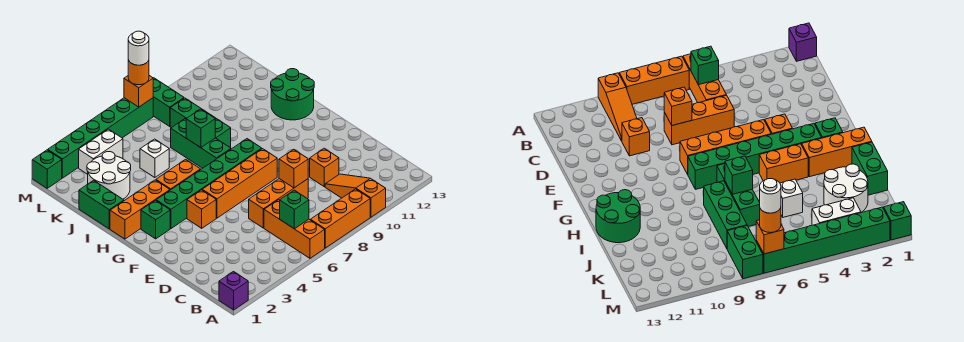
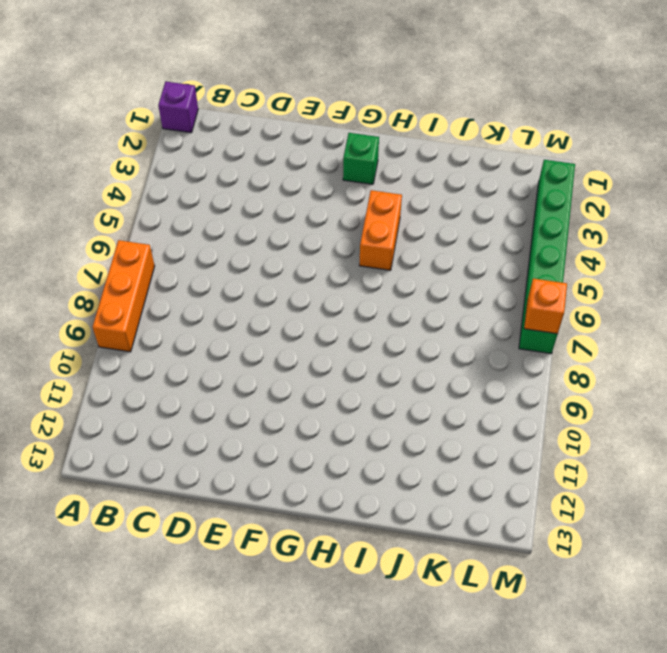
none -> orange 1x3 brick [264,200,325,258]
none -> orange 1x3 slope [325,174,386,217]
none -> orange 1x3 brick [249,179,308,228]

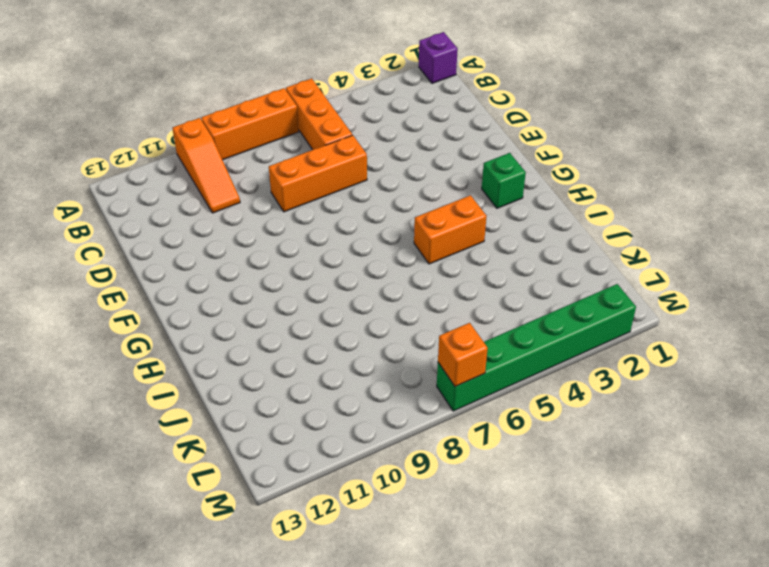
none -> orange 1x1 brick [310,148,339,187]
none -> orange 1x1 brick [187,190,216,228]
none -> orange 1x4 brick [202,149,277,218]

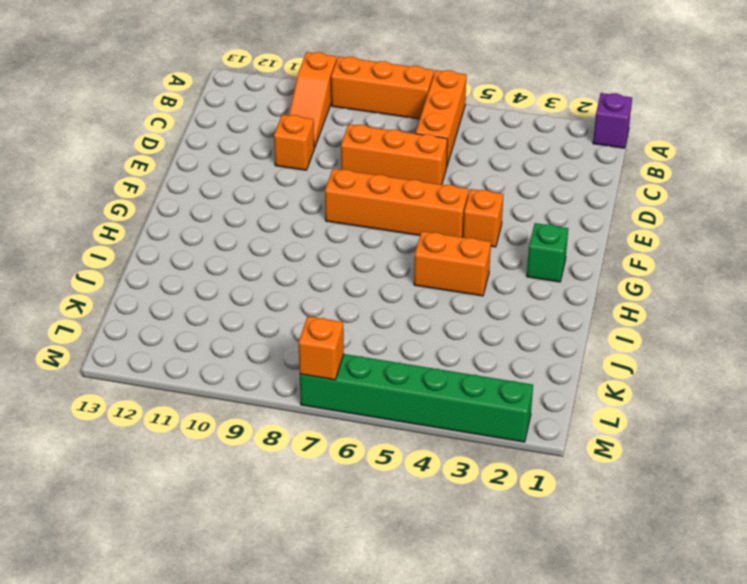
none -> green 1x6 brick [156,139,262,228]
none -> orange 1x3 brick [110,180,170,239]
none -> green 1x3 brick [171,119,231,168]

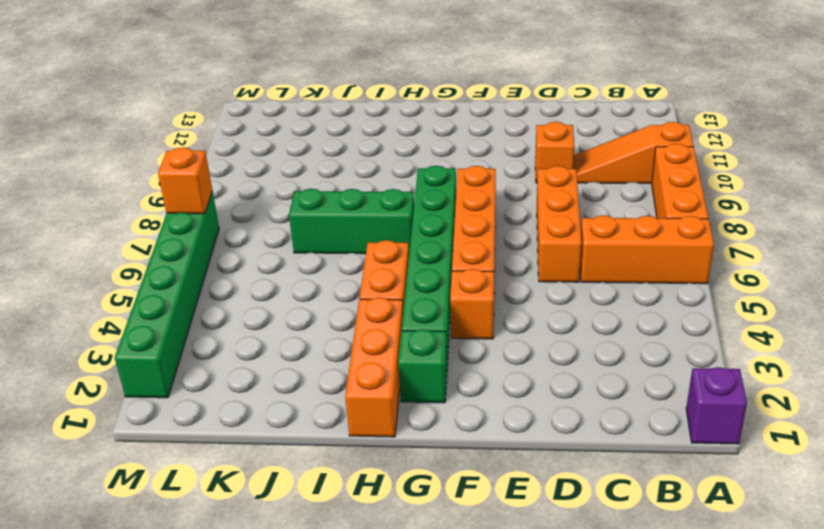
none -> green 2x2 round brick [271,69,314,120]
none -> green 1x2 brick [79,180,124,229]
none -> green 1x3 brick [170,98,231,147]

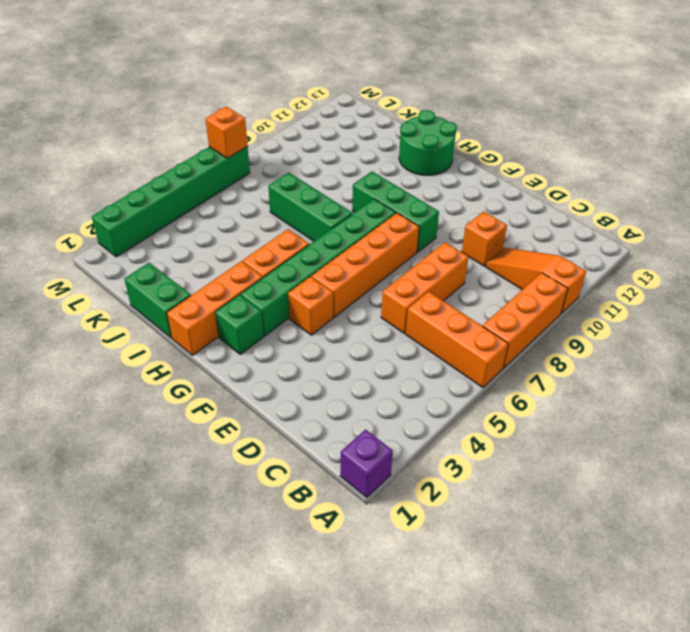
green 1x3 brick [352,172,439,252] -> green 1x3 brick moved to [170,98,231,147]
none -> white 2x2 round brick [87,152,131,199]
none -> white 1x1 brick [140,139,169,178]
none -> white 1x2 brick [79,129,123,174]

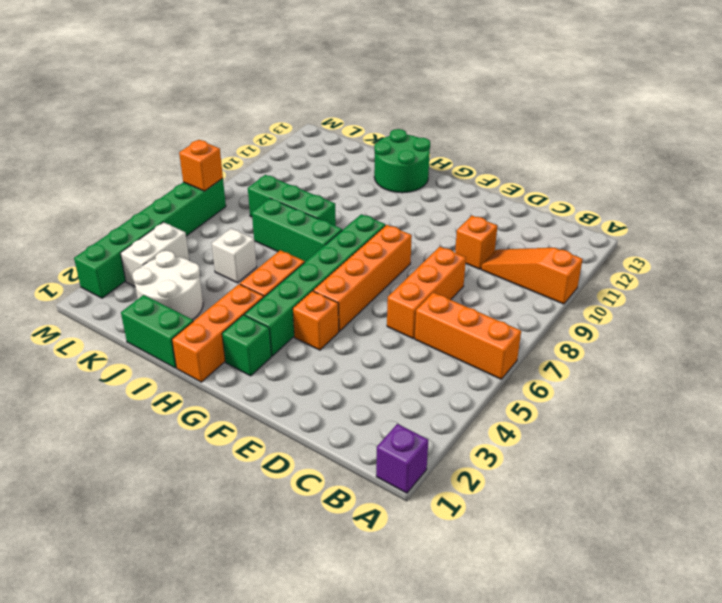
none -> orange 1x3 brick [311,189,370,248]
none -> green 1x2 brick [153,78,184,126]
none -> green 1x1 brick [32,150,62,188]

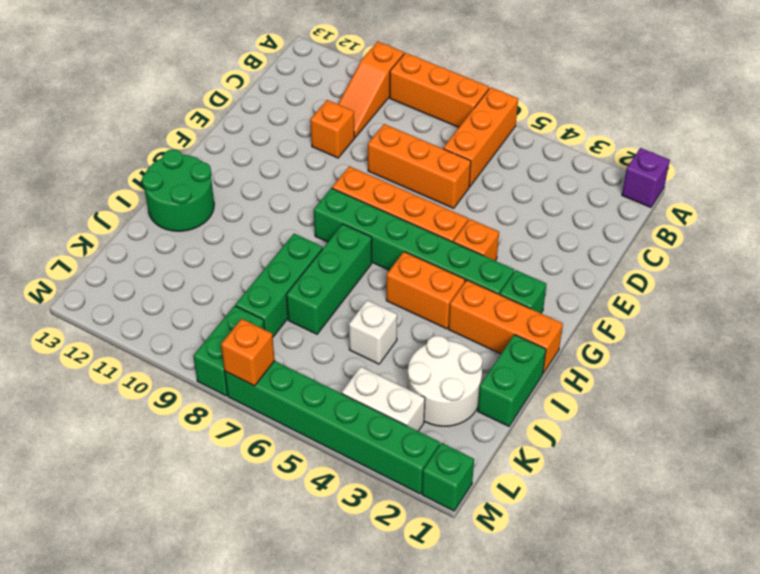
none -> green 1x1 brick [280,190,309,229]
none -> orange 1x1 brick [279,149,308,188]
none -> green 1x1 brick [186,109,215,148]

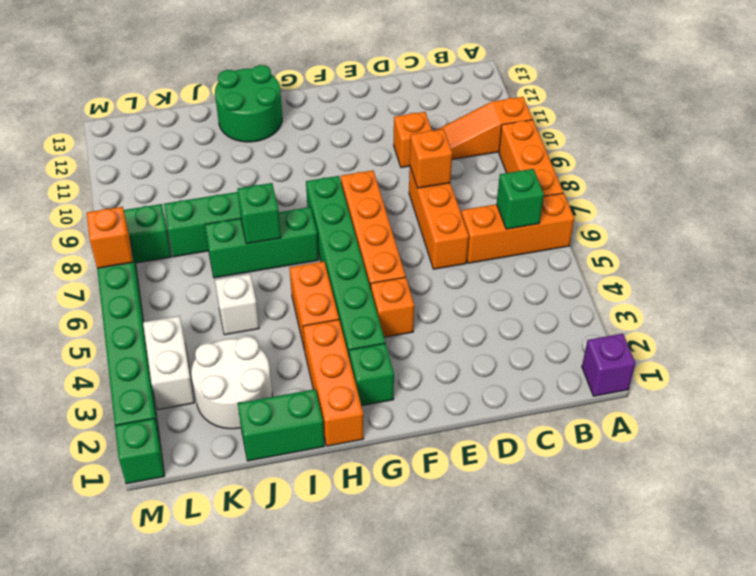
none -> orange 1x1 round brick [128,60,149,85]
none -> white 1x1 round brick [128,31,149,65]

